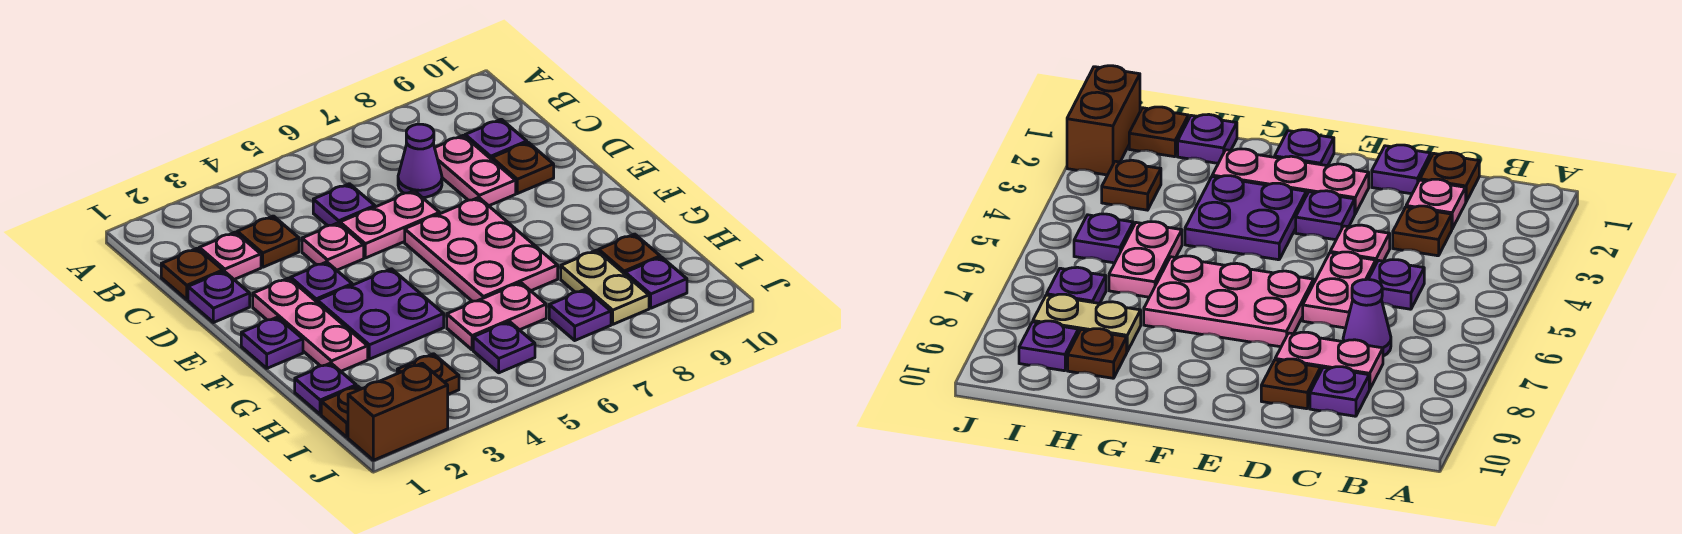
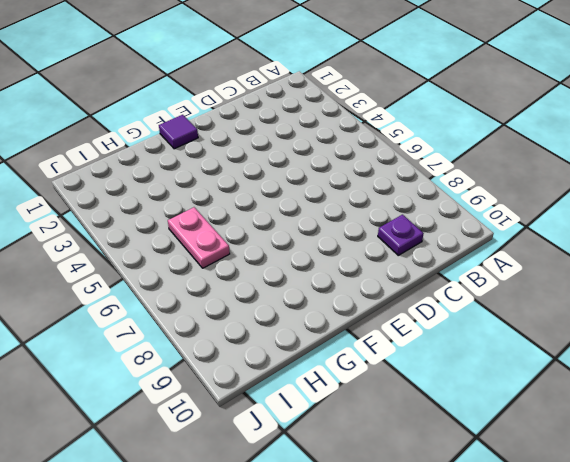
purple 1x1 tile [159,115,198,149] -> purple 1x1 plate [241,317,303,368]
none -> brown 1x1 plate [161,248,223,299]
none -> pink 1x1 plate [199,232,261,279]
none -> brown 1x1 plate [237,216,299,267]

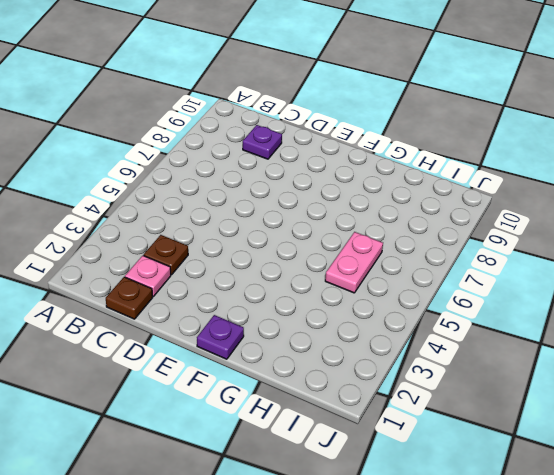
none -> purple 1x1 plate [313,184,375,226]
none -> purple 1x1 cone [398,124,442,198]
none -> pink 1x2 plate [435,135,516,206]

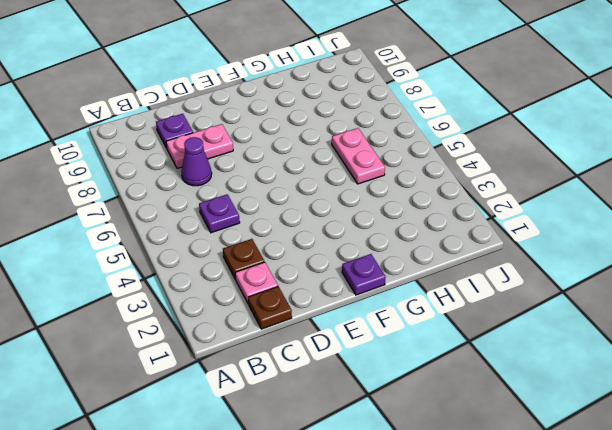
none -> purple 1x1 plate [188,271,250,323]
none -> pink 1x1 plate [302,223,364,270]
none -> pink 1x2 plate [340,191,440,258]

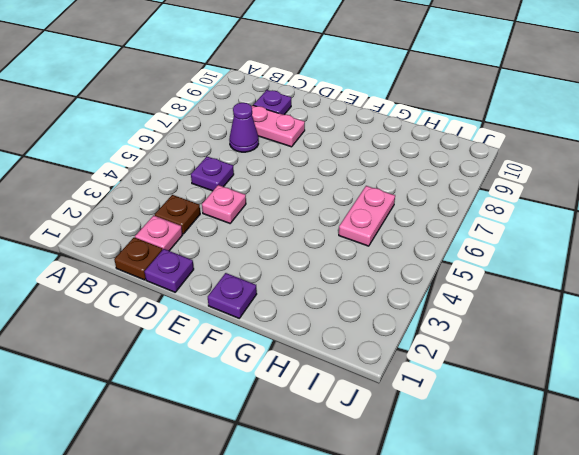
none -> pink 1x2 plate [340,191,440,258]
none -> brown 1x1 plate [492,142,554,194]
none -> pink 1x3 plate [253,278,368,371]

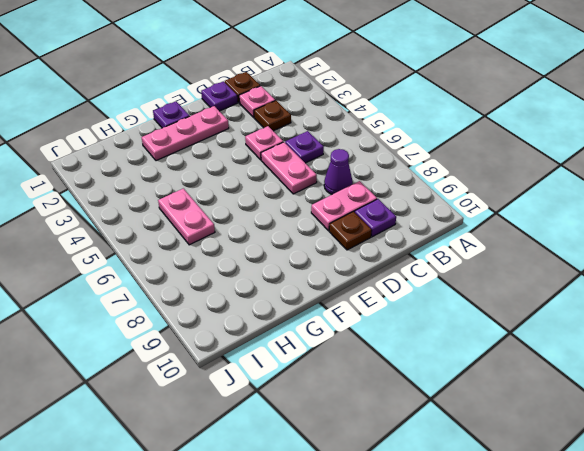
none -> purple 1x1 plate [291,262,352,302]
none -> pink 2x3 plate [405,197,558,302]
none -> purple 2x2 plate [317,269,444,359]

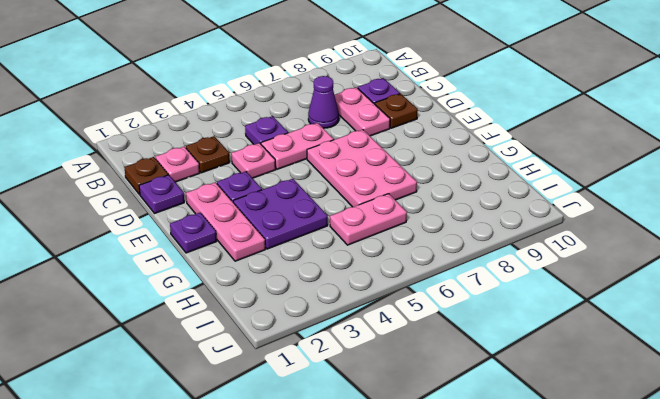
none -> purple 1x1 plate [295,363,356,414]
none -> tan 1x2 plate [561,250,649,324]
none -> brown 1x1 plate [599,234,660,274]

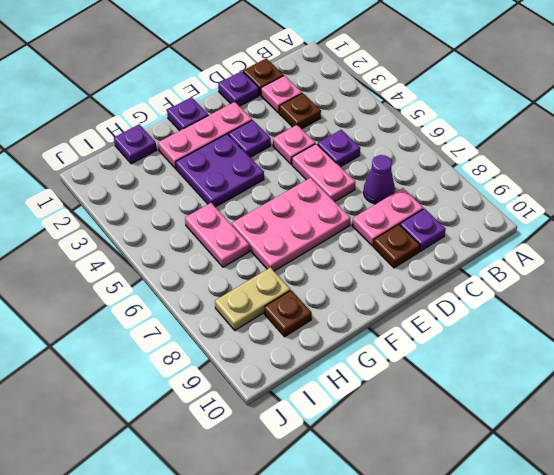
none -> brown 1x1 plate [321,386,361,437]
none -> brown 1x1 plate [397,354,459,394]
none -> purple 1x1 plate [473,322,535,373]

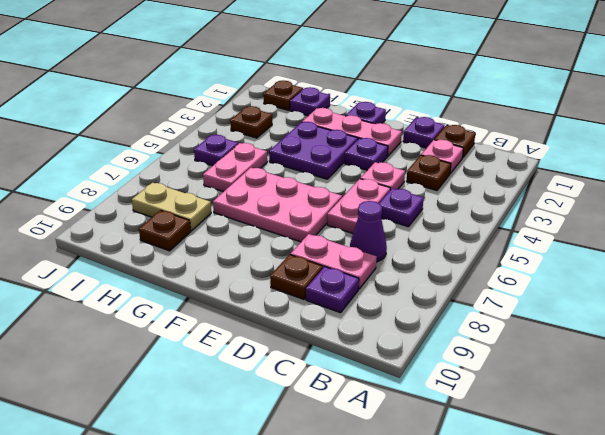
none -> purple 1x1 plate [549,289,611,340]
none -> purple 1x1 plate [625,257,687,308]
none -> brown 1x2 brick [348,363,448,460]

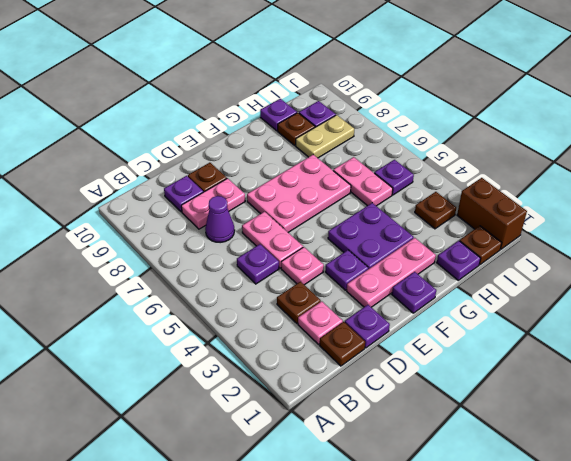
purple 1x1 plate [260,99,297,131] -> purple 1x1 plate moved to [549,289,611,340]

